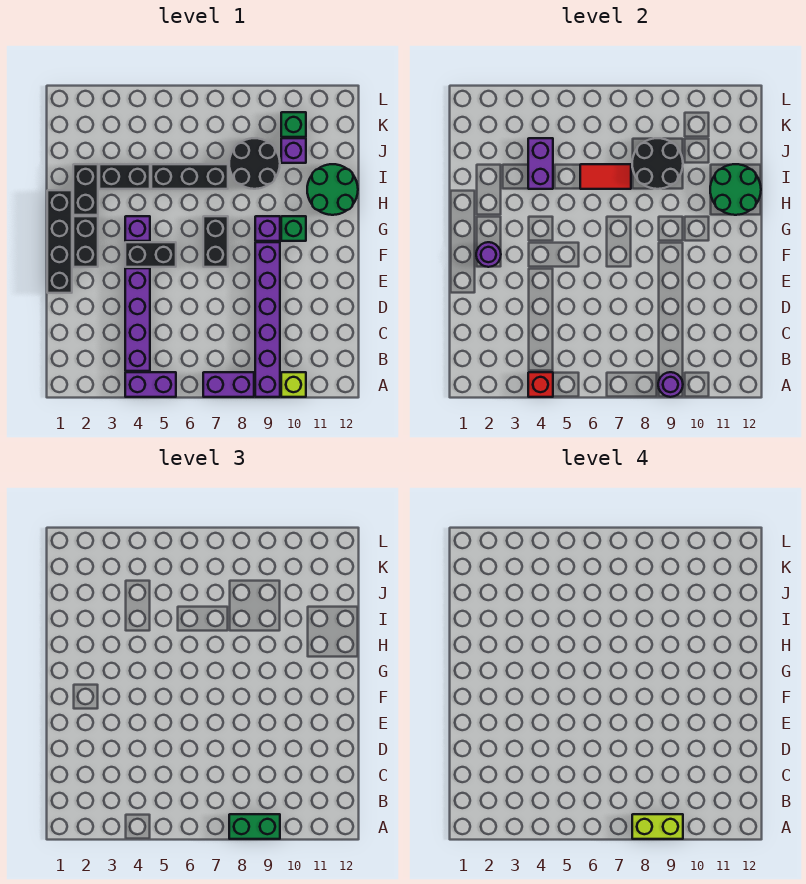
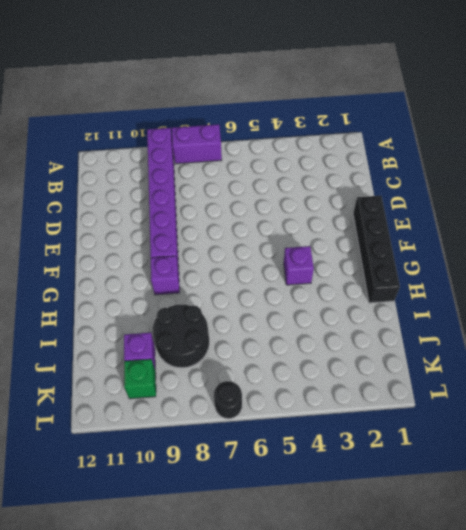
black 1x1 round brick [214,381,242,419] -> none
none -> purple 1x2 brick [125,372,176,397]
none -> lime 1x1 brick [281,372,306,397]
none -> purple 1x4 brick [125,268,150,371]

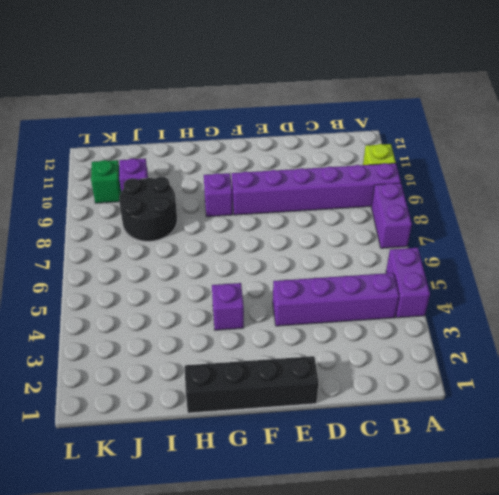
none -> black 1x2 brick [73,216,98,267]
none -> black 1x2 brick [125,242,176,267]
none -> black 1x2 brick [203,216,228,267]

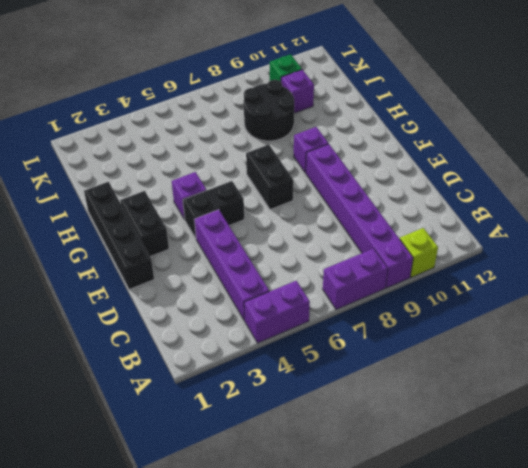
none -> green 1x1 brick [281,216,306,241]
none -> black 1x2 brick [73,164,98,215]
none -> green 2x2 round brick [307,164,358,215]

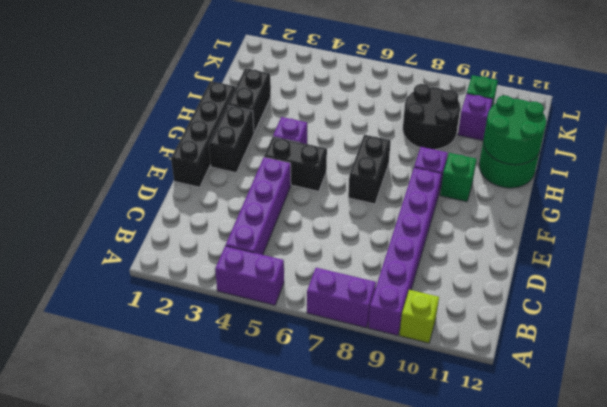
none -> black 1x2 brick [99,164,150,189]
none -> black 1x3 brick [151,164,228,189]
none -> red 1x1 brick [528,372,553,397]

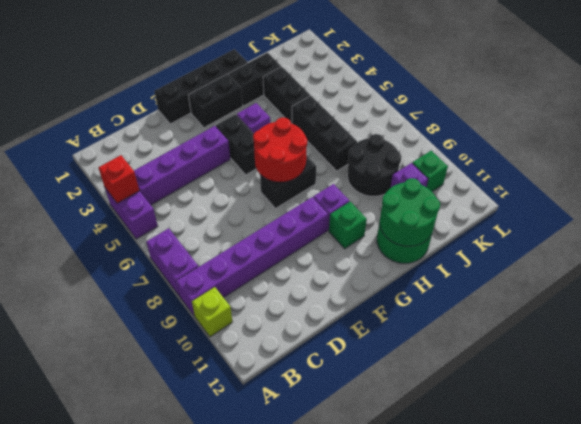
red 2x2 round brick [253,117,307,182] -> none
none -> purple 1x1 round brick [658,372,683,397]
none -> purple 1x1 round brick [476,242,501,267]
none -> purple 1x2 brick [528,138,553,189]

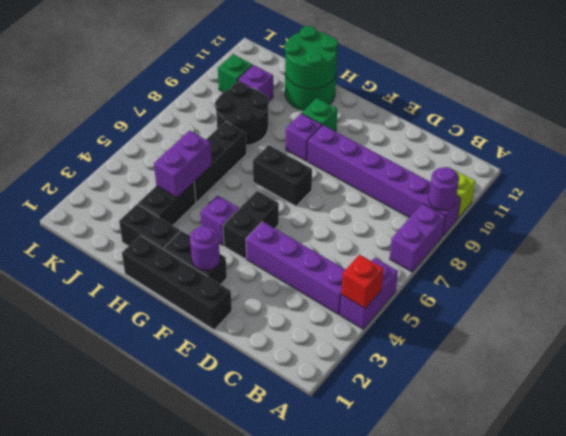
purple 1x2 brick [154,131,212,198] -> purple 1x2 brick turned to [528,138,553,189]
none -> red 1x2 tile [580,164,631,189]
none -> black 2x2 round brick [632,138,683,189]
none -> green 1x2 brick [229,814,280,839]

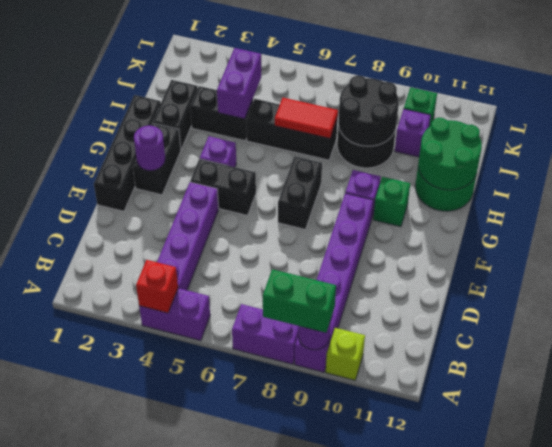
none -> lime 1x2 brick [632,814,683,839]

